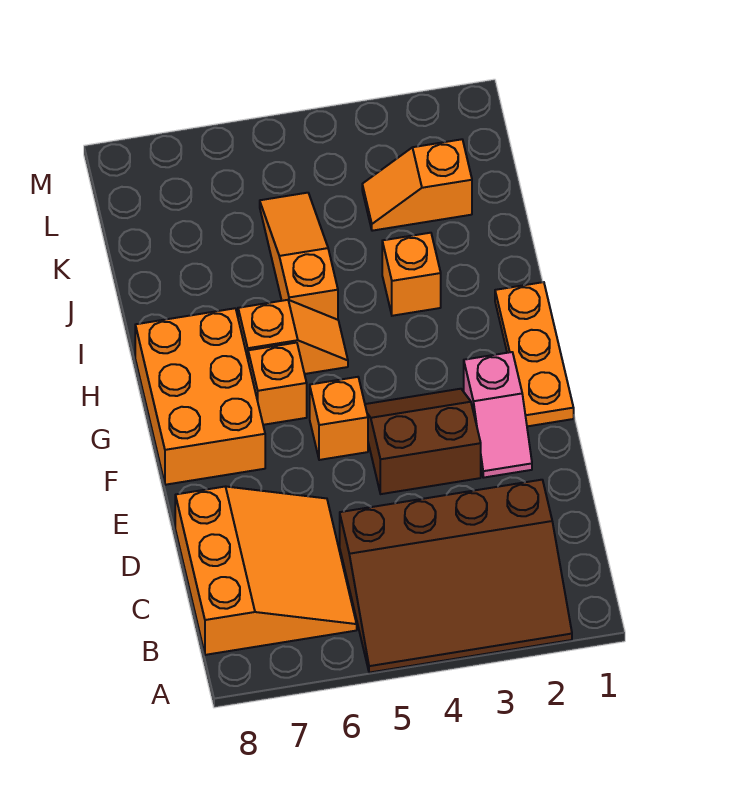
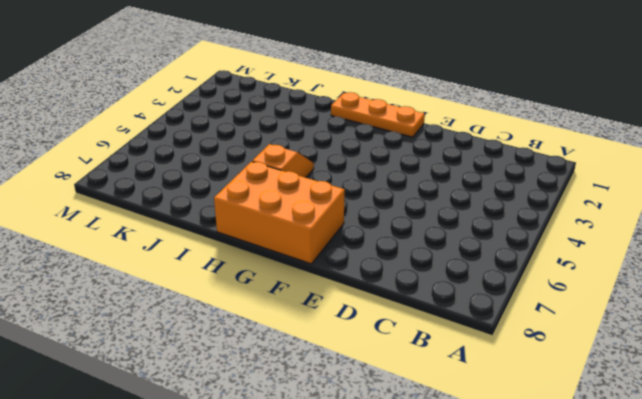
none -> brown 3x4 slope [340,480,572,673]
none -> orange 3x3 slope [175,487,357,655]
none -> pink 1x2 slope [464,352,532,478]

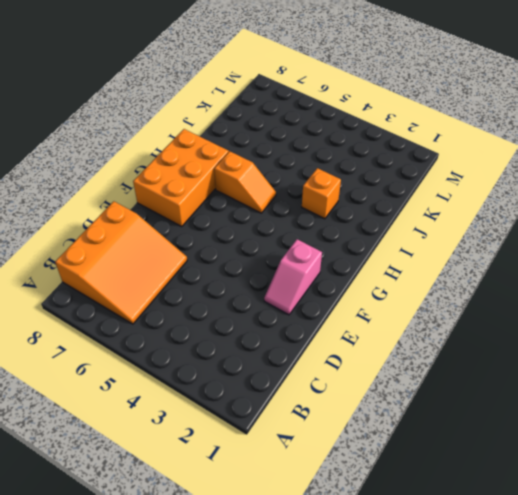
none -> brown 3x4 slope [340,480,572,673]
none -> brown 2x2 slope [365,389,481,494]
none -> orange 1x3 plate [495,282,574,426]

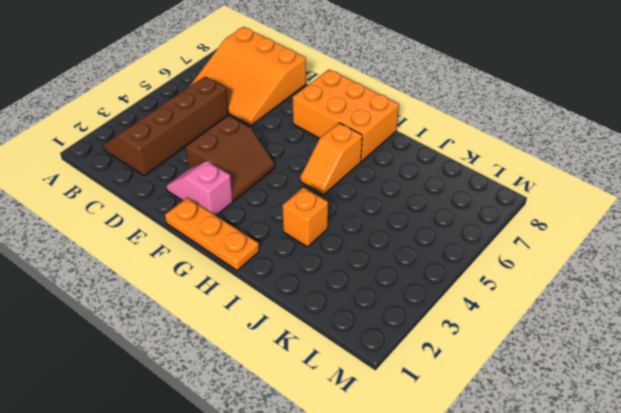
brown 2x4 slope [103,76,228,176] -> brown 3x4 slope [340,480,572,673]
none -> orange 1x1 brick [310,377,368,460]
none -> orange 1x1 brick [248,343,307,425]
none -> orange 1x3 slope [260,193,338,320]

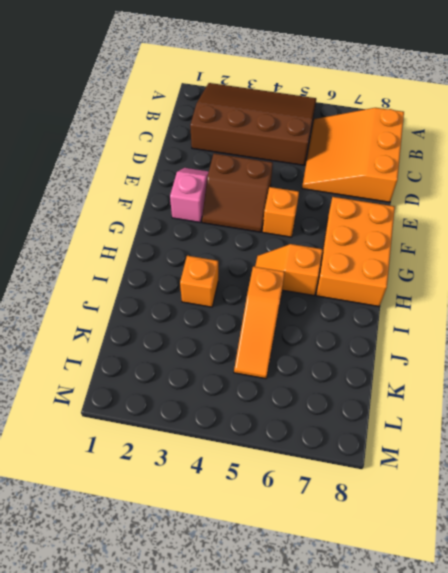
none -> orange 1x3 plate [495,282,574,426]
none -> orange 1x1 brick [248,343,307,425]
none -> orange 1x2 slope [362,139,472,231]

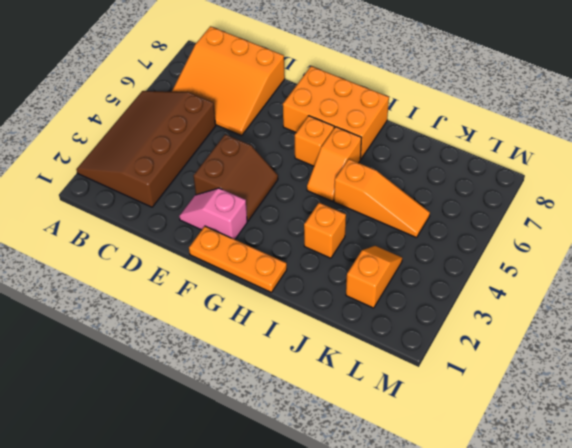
none -> orange 1x1 brick [310,377,368,460]

